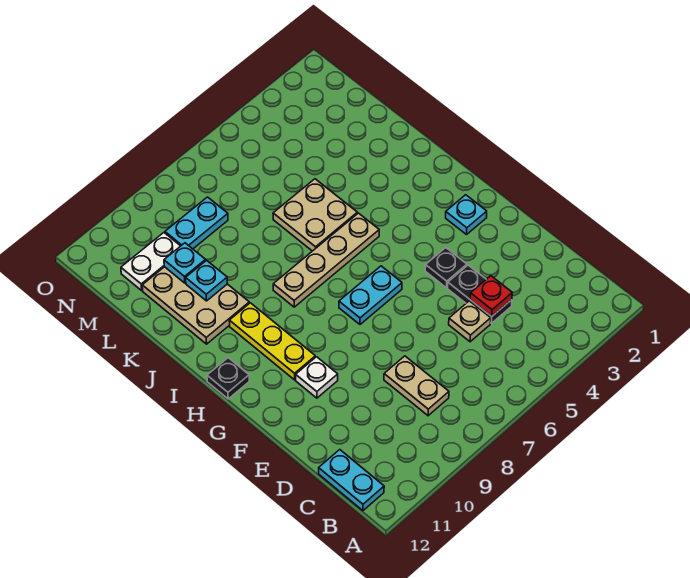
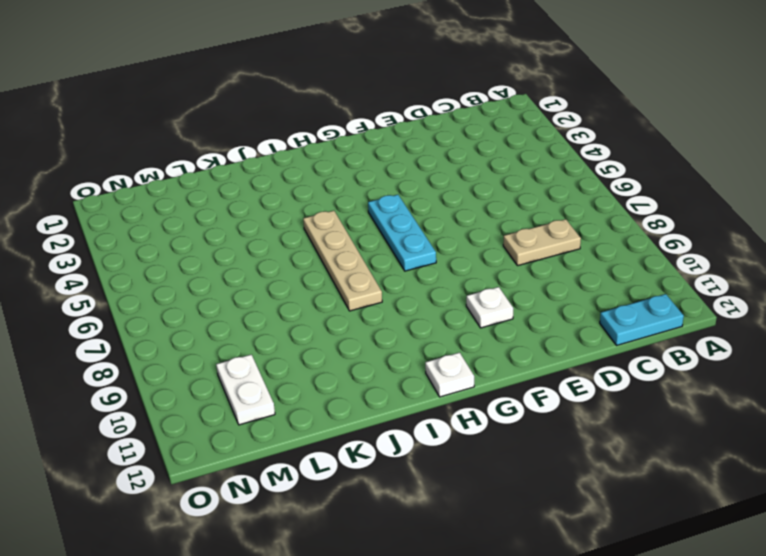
cyan 1x3 plate [368,195,436,271] -> cyan 1x2 plate [339,266,402,324]
white 1x1 plate [425,352,474,397] -> black 1x1 plate [207,358,249,399]
none -> black 1x2 plate [448,265,512,323]
none -> tan 1x1 plate [449,301,491,342]
none -> black 1x1 plate [425,248,467,288]

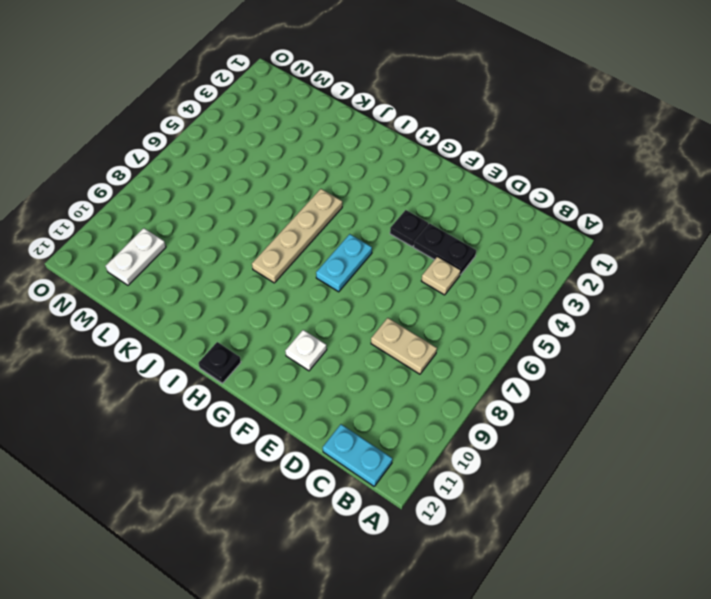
none -> cyan 1x1 plate [446,195,487,234]
none -> yellow 1x3 plate [229,303,315,380]
none -> tan 2x2 plate [273,179,357,251]

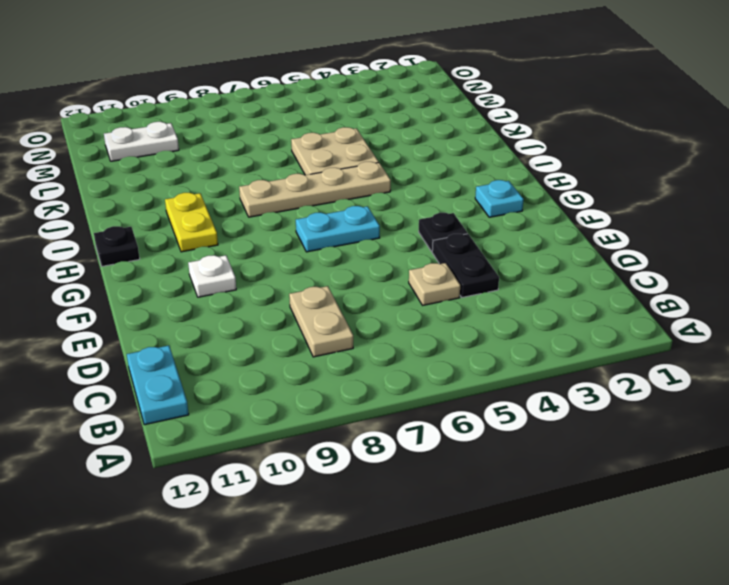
yellow 1x2 plate [165,193,218,252] -> yellow 1x3 plate [229,303,315,380]
none -> tan 2x3 plate [142,267,249,344]
none -> cyan 1x2 plate [165,197,228,249]
none -> red 1x1 plate [470,276,512,316]

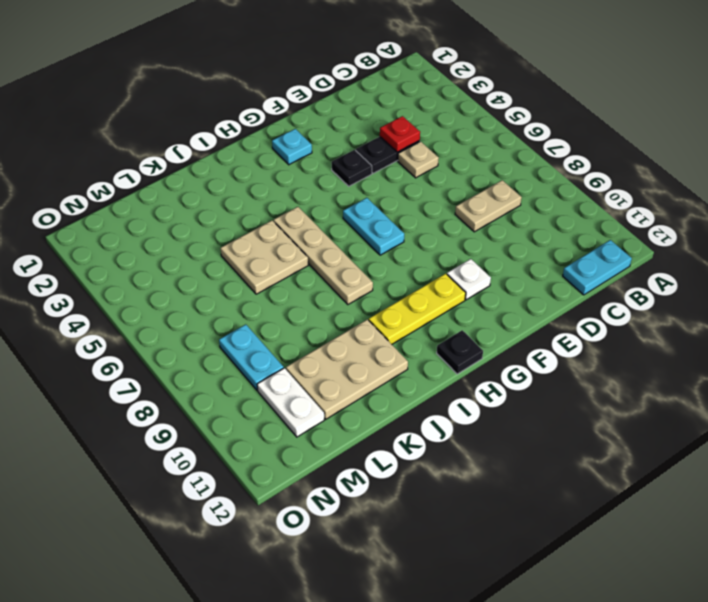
none -> cyan 1x1 plate [186,260,228,301]
none -> cyan 1x1 plate [164,243,206,283]

